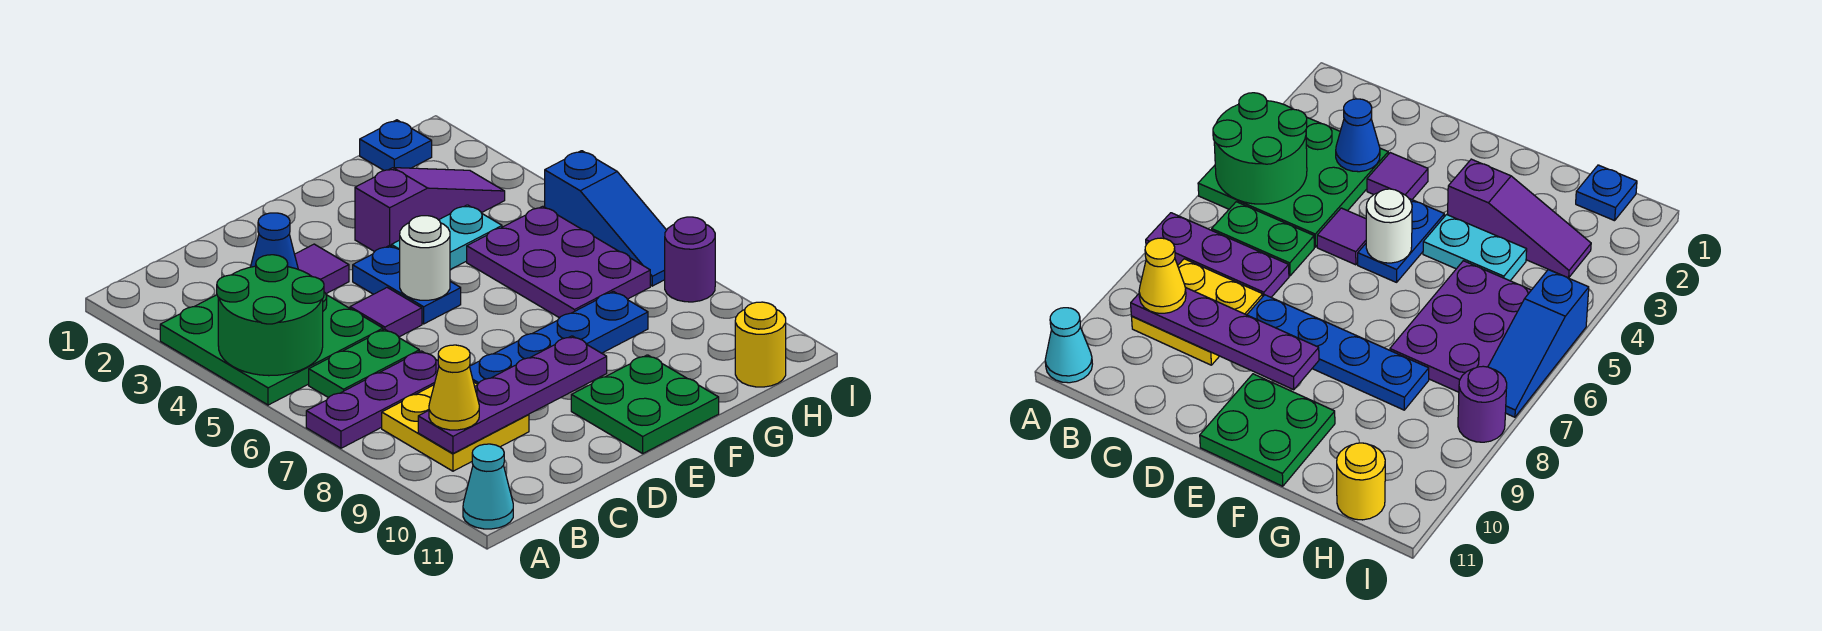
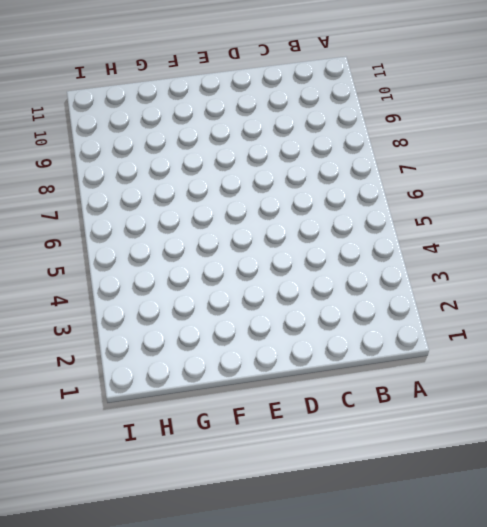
none -> green 3x3 plate [160,292,383,405]
none -> purple 1x3 plate [306,351,439,448]
none -> cyan 1x1 cone [463,444,513,529]

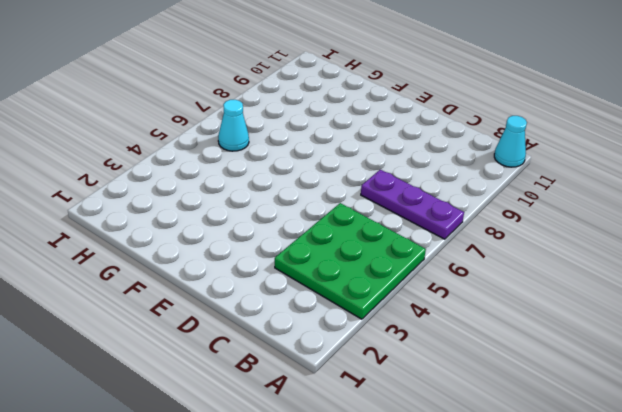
cyan 1x1 cone [218,100,249,151] -> purple 2x3 plate [467,206,650,318]
none -> green 1x2 plate [309,329,419,398]
none -> yellow 2x2 plate [382,382,529,471]
none -> purple 1x1 tile [295,244,349,294]

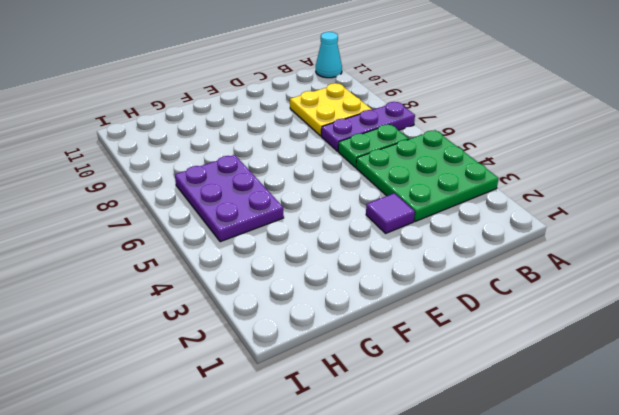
none -> purple 1x1 tile [350,288,422,337]
none -> blue 1x4 plate [470,291,648,384]
none -> blue 1x2 plate [353,245,461,324]

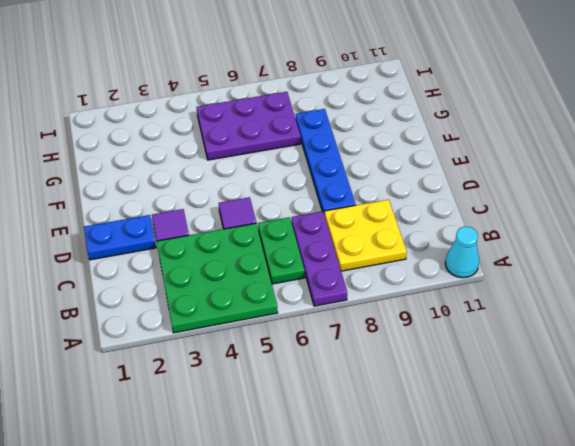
blue 1x2 plate [84,215,156,260] -> blue 1x2 plate moved to [353,245,461,324]
none -> green 2x2 plate [571,355,719,454]
none -> purple 1x3 slope [355,168,505,252]
none -> cyan 1x2 plate [391,205,502,270]

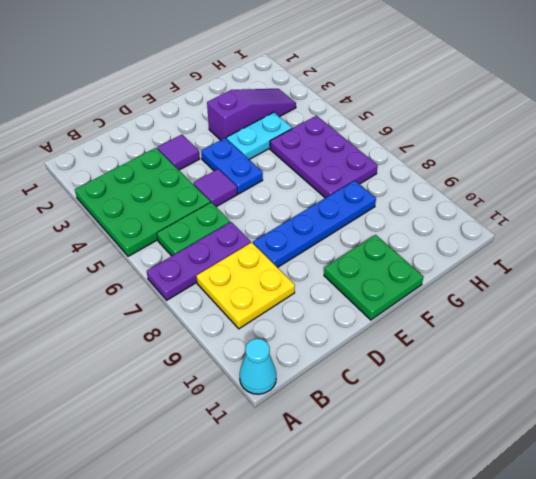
none -> blue 1x1 plate [360,120,432,171]
none -> yellow 1x1 round brick [735,302,786,387]
none -> blue 1x3 slope [545,151,666,286]

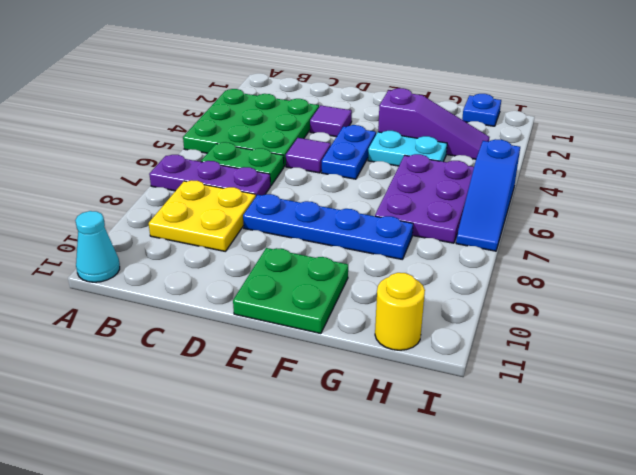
none -> purple 1x1 round brick [665,217,715,302]
none -> green 2x2 round brick [217,255,324,376]
none -> purple 1x4 plate [418,336,607,453]

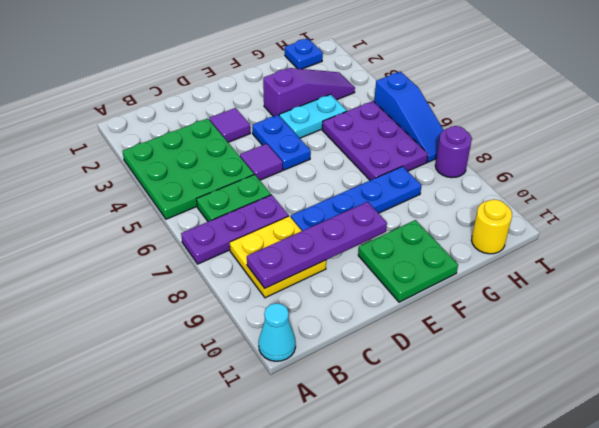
none -> green 2x2 round brick [217,255,324,376]
none -> blue 1x1 cone [251,213,298,269]
none -> white 1x1 round brick [399,216,450,300]

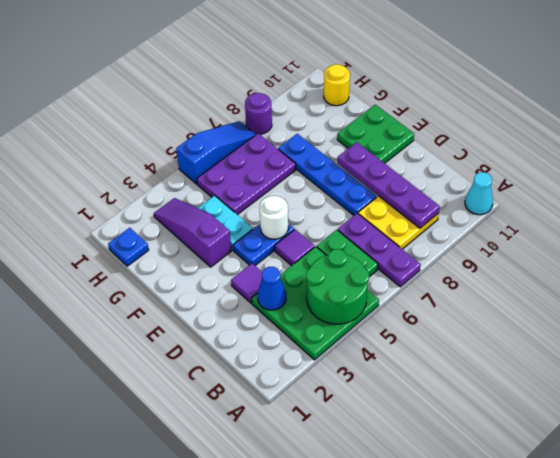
none -> yellow 1x1 cone [429,345,479,430]

